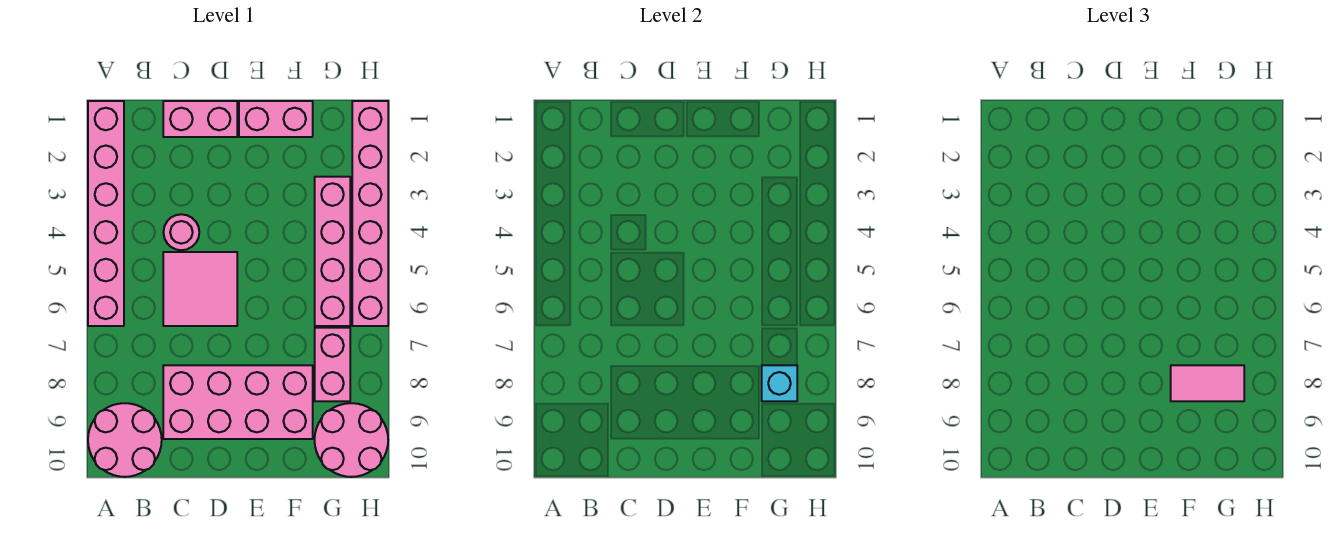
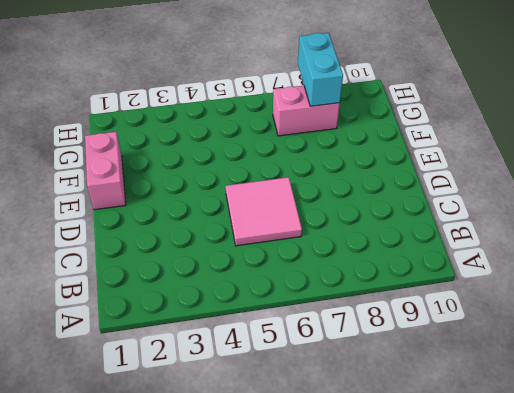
cyan 1x2 brick [298,33,343,106] -> cyan 1x1 brick [762,365,797,401]
none -> pink 1x6 brick [88,101,124,326]
none -> pink 2x2 round brick [88,403,162,477]
none -> pink 1x2 brick [163,101,237,137]

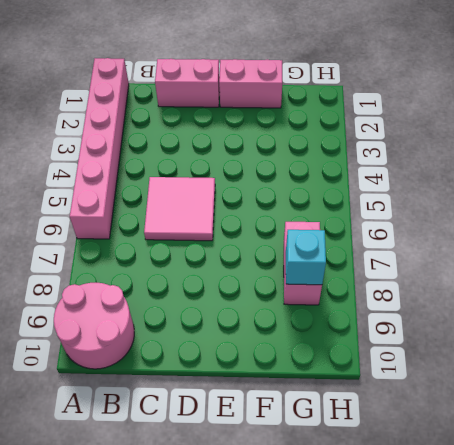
none -> pink 1x1 round brick [163,214,199,250]
none -> pink 2x4 brick [163,365,313,439]
none -> pink 1x4 brick [315,177,350,326]

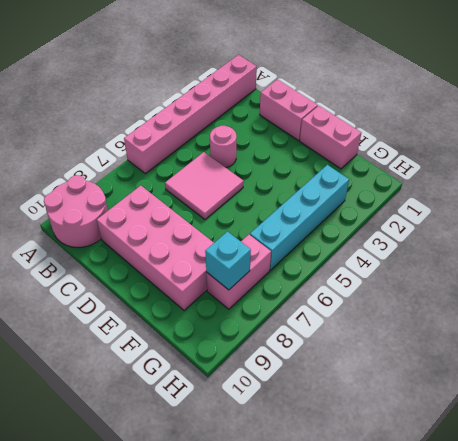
cyan 1x4 brick [250,165,349,270] -> pink 1x4 brick [315,177,350,326]
none -> pink 2x2 round brick [315,403,388,477]
none -> pink 1x6 brick [352,101,388,326]
none -> pink 1x2 tile [1171,365,1244,401]

